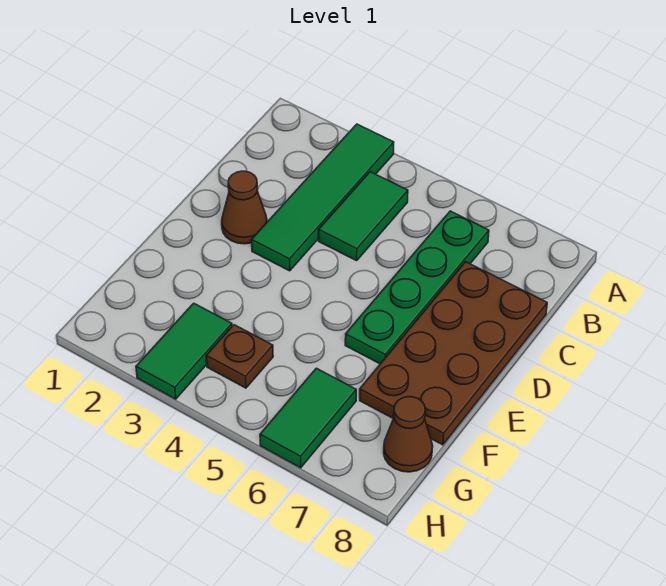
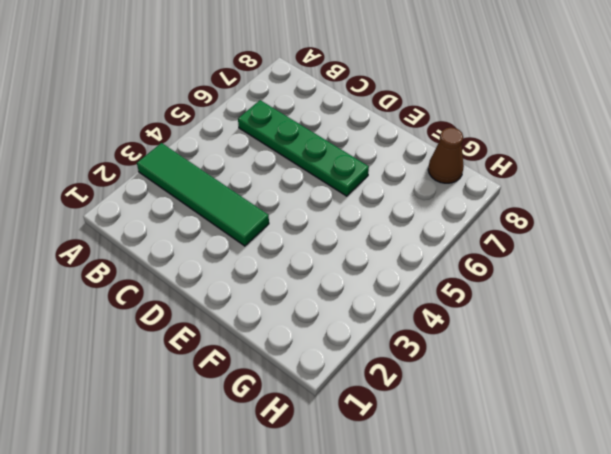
none -> green 1x2 tile [319,172,408,261]
none -> brown 2x4 plate [360,262,547,445]

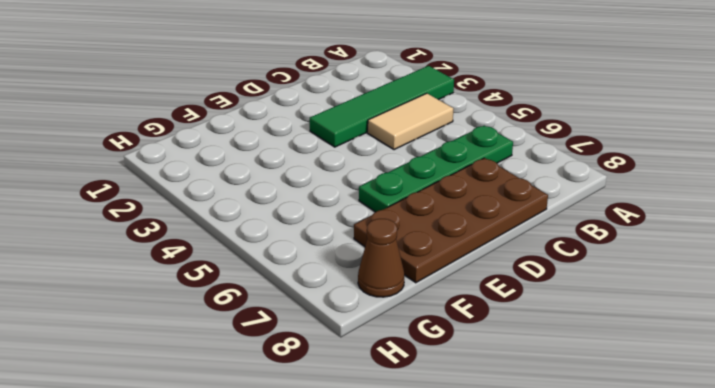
tan 1x2 tile [368,93,453,150] -> green 1x2 tile [319,172,408,261]
none -> brown 1x1 cone [222,171,267,244]
none -> green 1x2 tile [136,303,232,399]

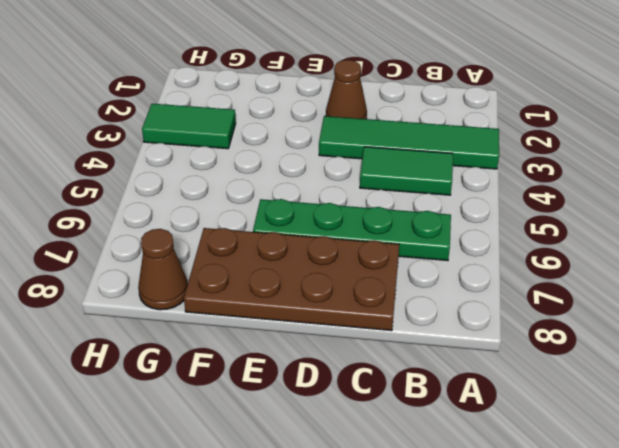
none -> brown 1x1 plate [206,325,273,388]
none -> green 1x2 tile [260,368,356,468]

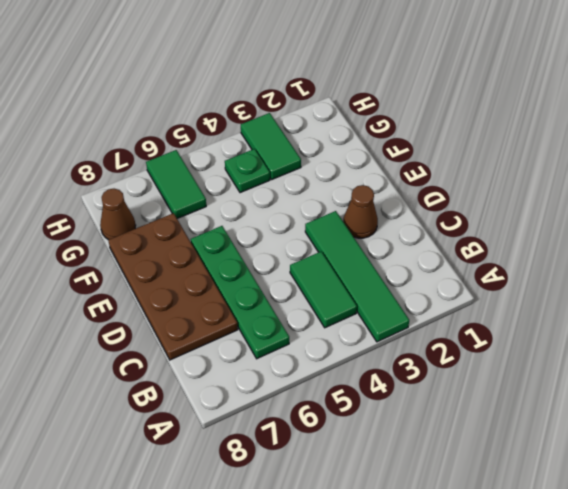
green 1x1 plate [225,149,270,193] -> brown 1x1 plate [206,325,273,388]

